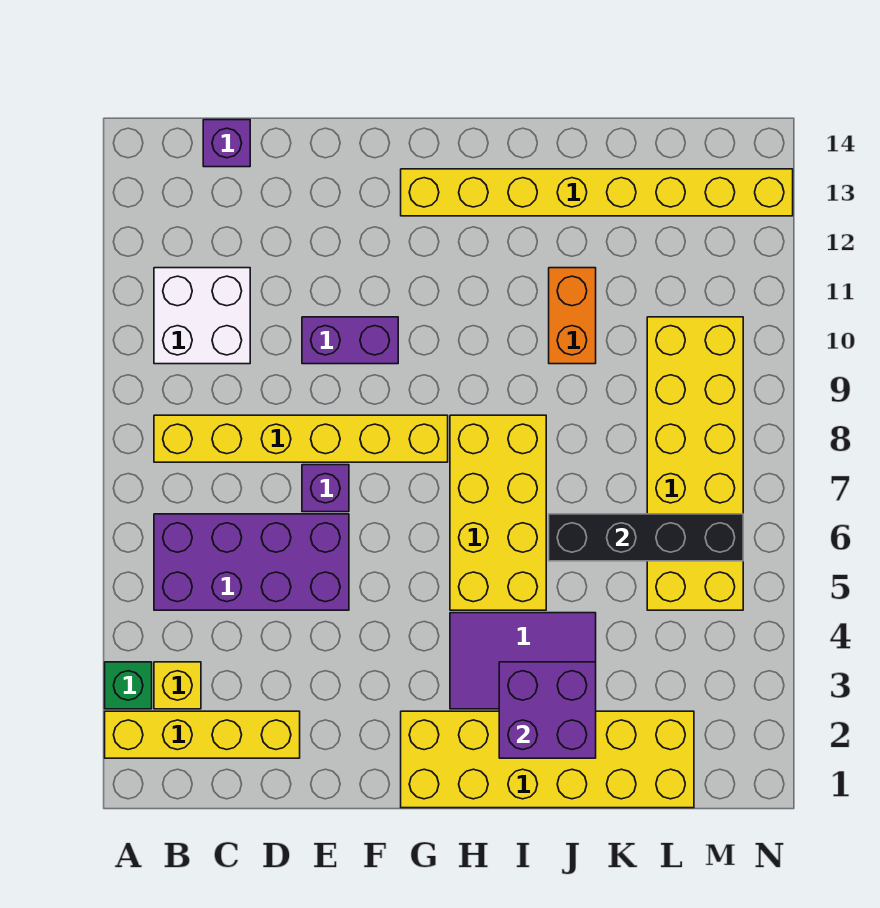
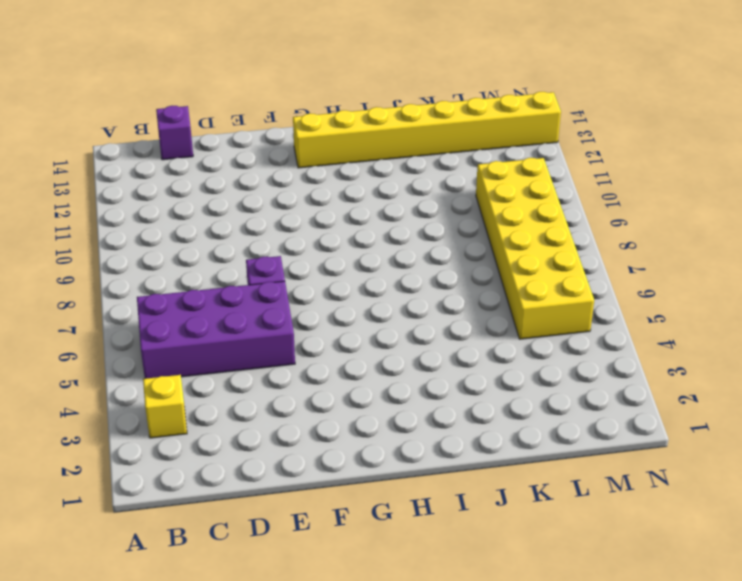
none -> yellow 1x4 brick [105,711,300,758]
none -> green 1x1 brick [105,662,152,709]
none -> yellow 1x6 brick [154,415,448,462]

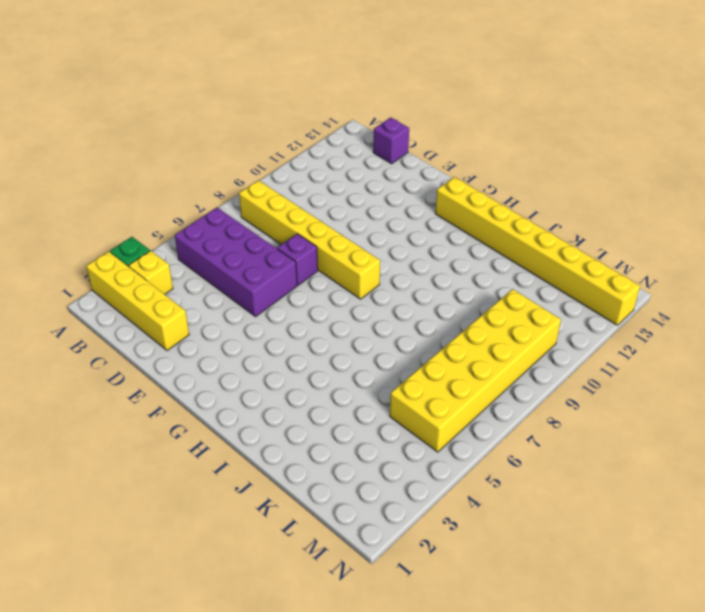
none -> white 2x2 brick [154,268,250,364]
none -> purple 1x2 brick [302,317,398,364]
none -> yellow 2x6 brick [401,711,694,808]

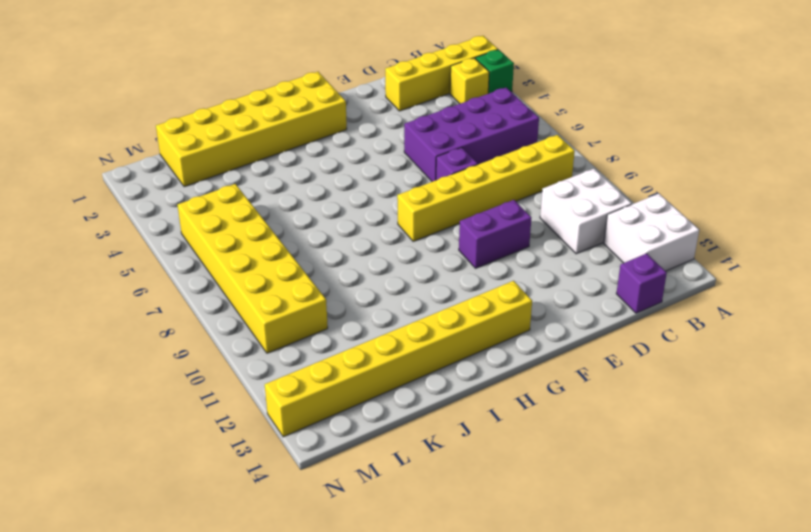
white 2x2 brick [604,194,699,271] -> none
none -> purple 2x3 tile [450,613,596,709]
none -> yellow 2x4 brick [450,415,546,610]
none -> orange 1x2 brick [549,268,596,364]

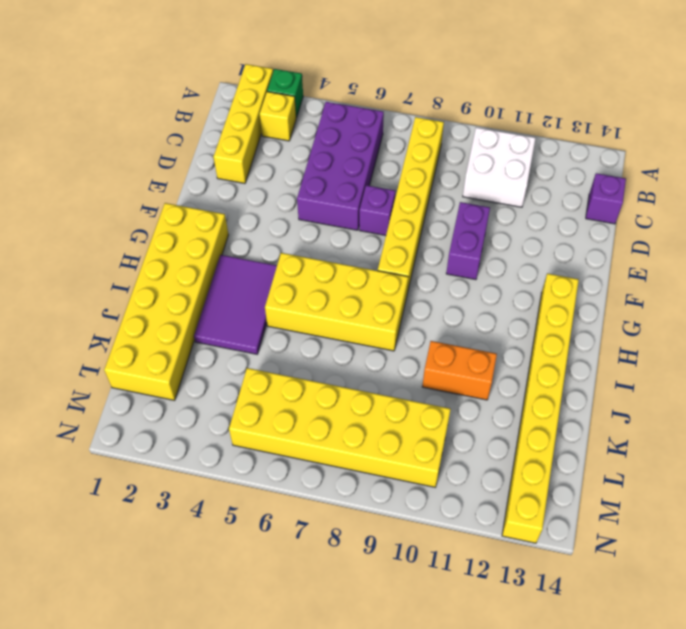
none -> purple 2x2 brick [499,662,596,758]
none -> black 1x4 brick [549,514,743,561]

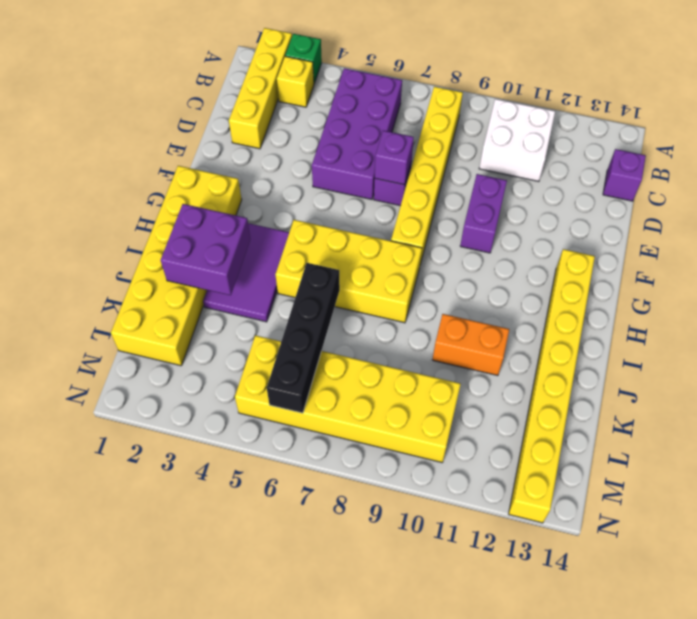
purple 1x1 brick [375,130,414,185] -> none

